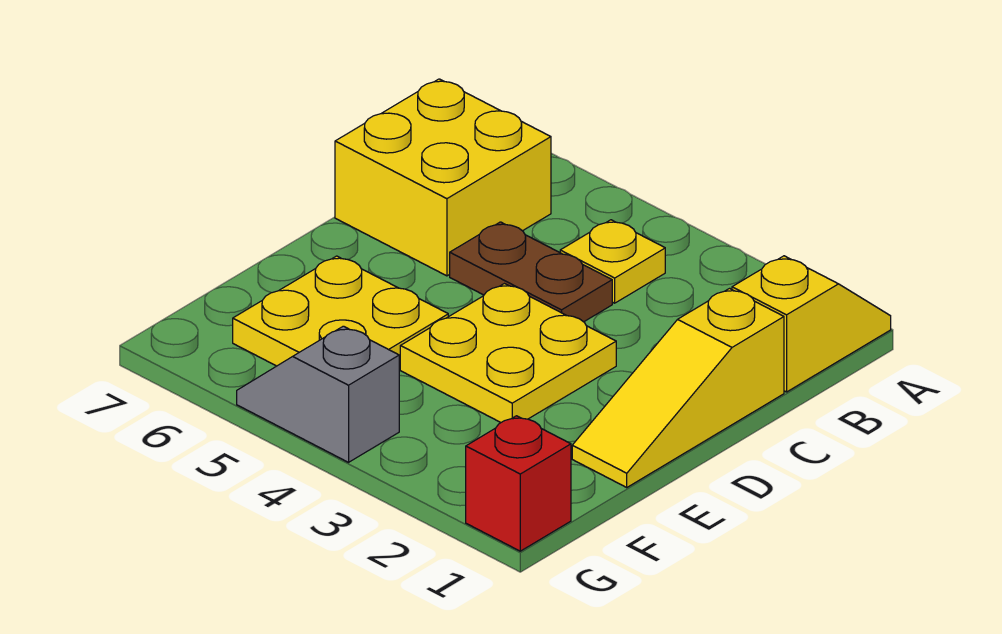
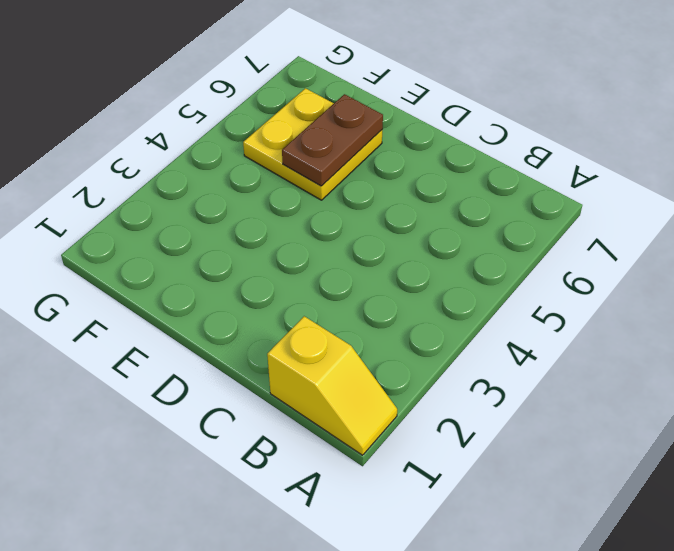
brown 1x2 plate [282,94,383,186] -> brown 1x2 plate moved to [450,222,612,322]
none -> yellow 1x1 plate [560,220,665,303]
none -> yellow 2x2 brick [335,79,551,276]

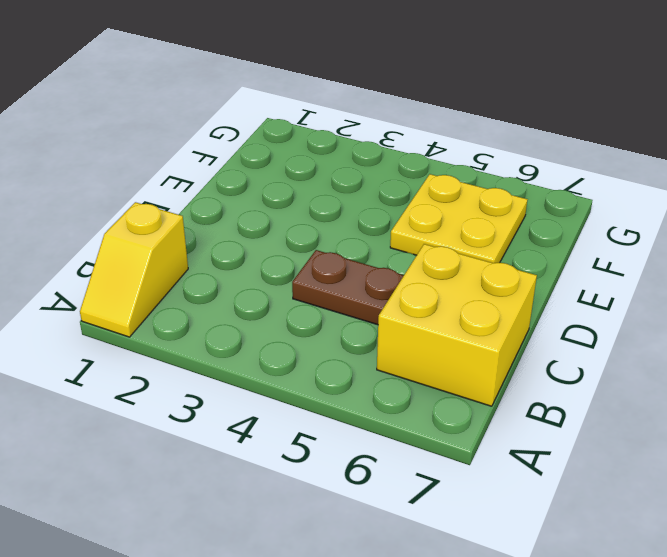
none -> yellow 1x1 plate [560,220,665,303]
none -> yellow 1x3 slope [572,288,784,487]

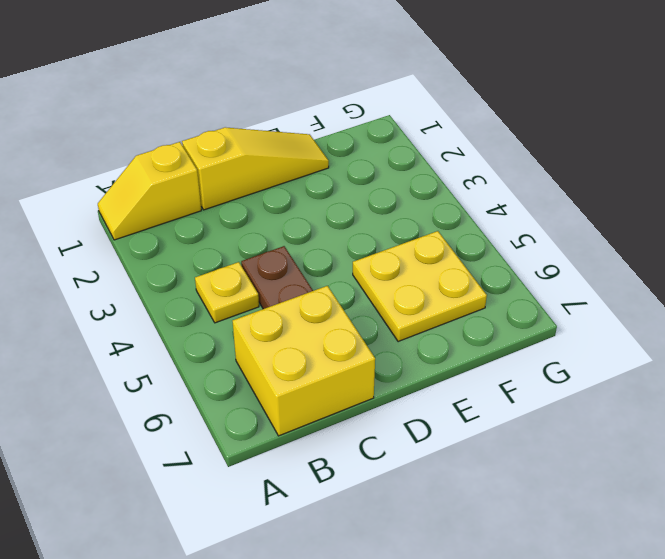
none -> yellow 2x2 plate [400,284,616,422]
none -> red 1x1 brick [466,416,571,551]

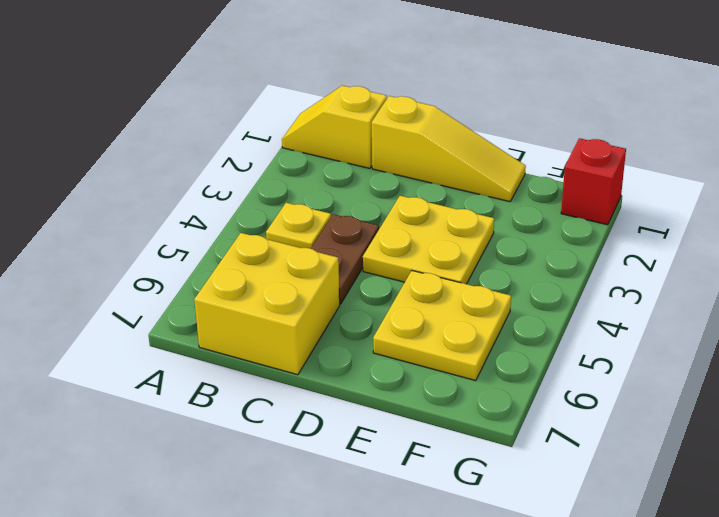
none -> grey 1x2 slope [237,326,399,462]

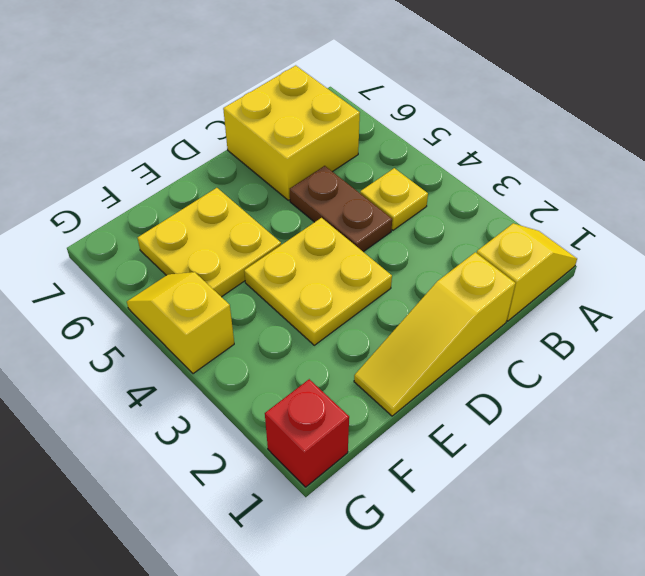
yellow 1x2 slope [127,272,234,374] -> grey 1x2 slope [237,326,399,462]

